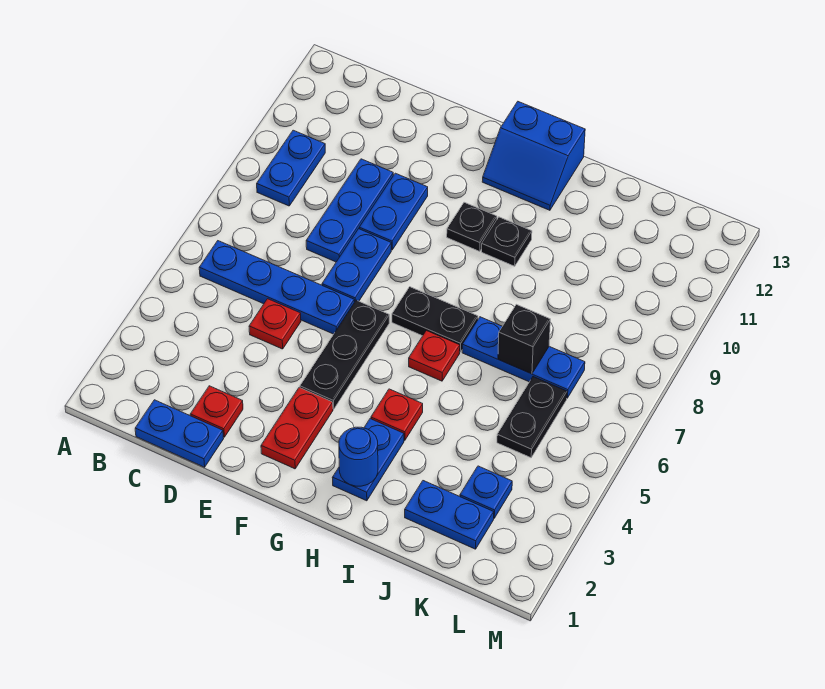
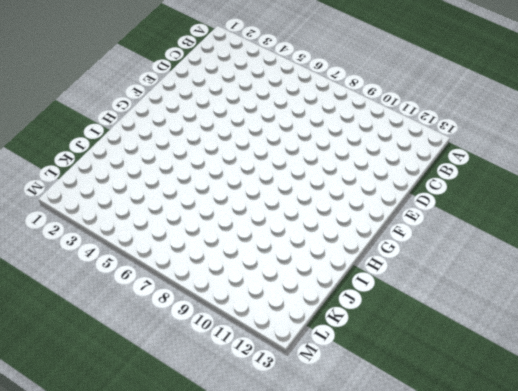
none -> blue 1x4 plate [199,241,354,334]
none -> blue 1x2 plate [257,130,325,206]
none -> blue 1x2 plate [135,400,224,467]

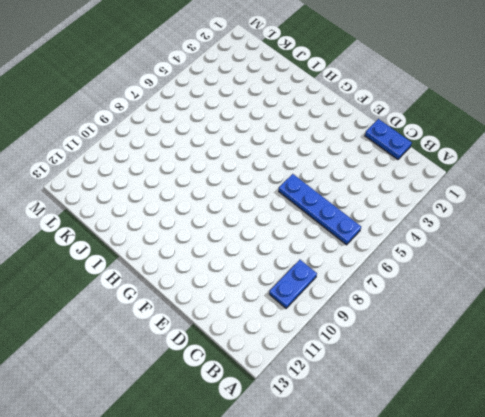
none -> red 1x1 plate [190,386,243,437]
none -> red 1x1 plate [249,299,301,349]
none -> blue 1x3 plate [306,159,393,262]

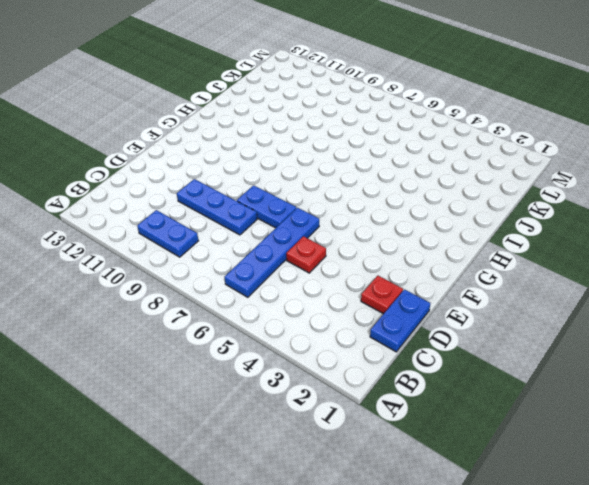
none -> blue 1x2 plate [359,173,428,250]
none -> red 1x2 plate [261,387,333,469]
none -> black 1x3 plate [300,300,389,409]

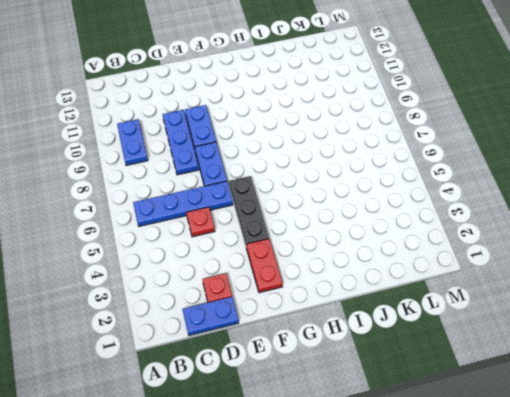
none -> black 1x2 plate [392,287,478,352]
none -> black 1x1 plate [447,202,497,252]
none -> blue 2x2 slope [482,102,585,210]

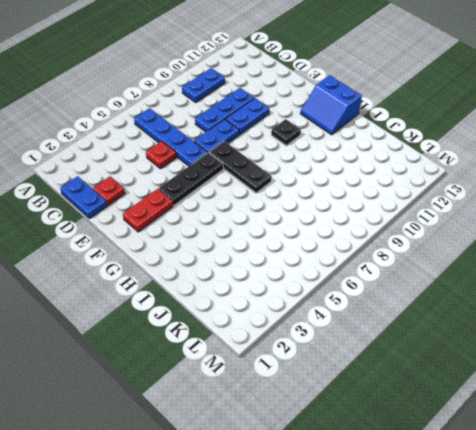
black 1x3 plate [209,141,272,193] -> black 1x2 plate [392,287,478,352]
none -> blue 1x2 plate [333,419,404,501]
none -> red 1x1 plate [371,389,423,440]
none -> red 1x1 plate [409,330,460,381]

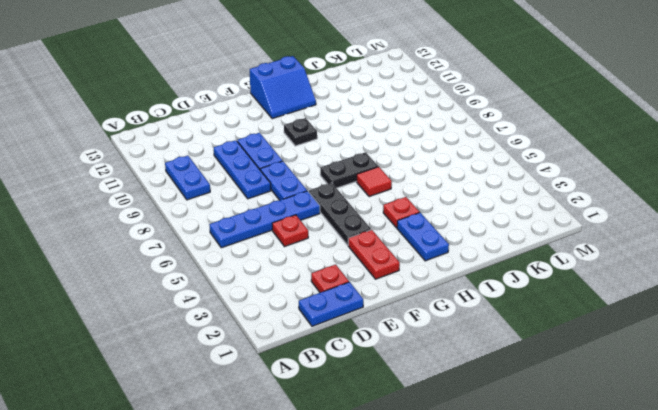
red 1x1 tile [357,167,392,197] -> red 1x1 plate [409,330,460,381]
none -> black 1x1 plate [482,217,532,266]
none -> blue 1x3 plate [462,317,585,398]
none -> blue 1x2 plate [405,481,494,549]

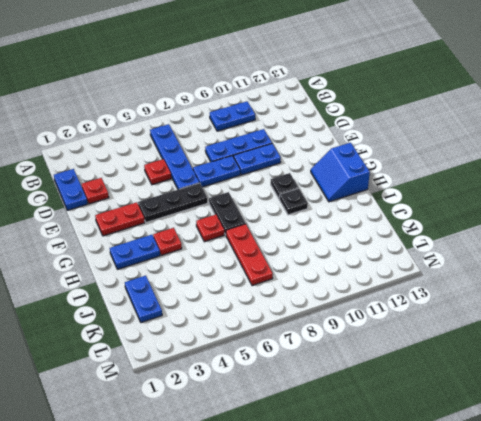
red 1x3 plate [226,224,273,286] -> blue 1x3 plate [462,317,585,398]
none -> blue 1x1 plate [460,466,512,518]
none -> black 1x2 plate [497,377,567,458]
none -> blue 1x1 round brick [339,427,378,486]

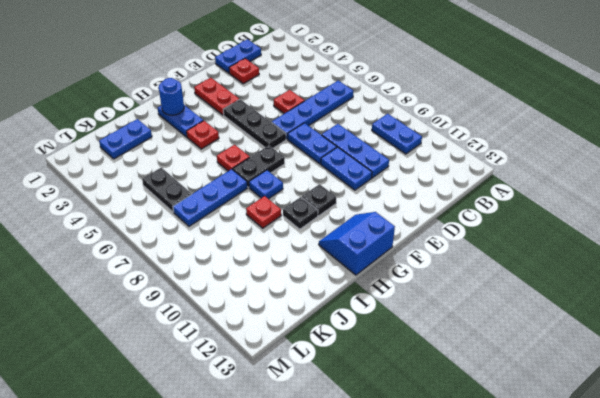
blue 1x1 plate [249,170,283,199] -> blue 1x1 plate moved to [460,466,512,518]
red 1x1 plate [246,196,281,228] -> none
none -> black 1x1 brick [498,304,550,374]

